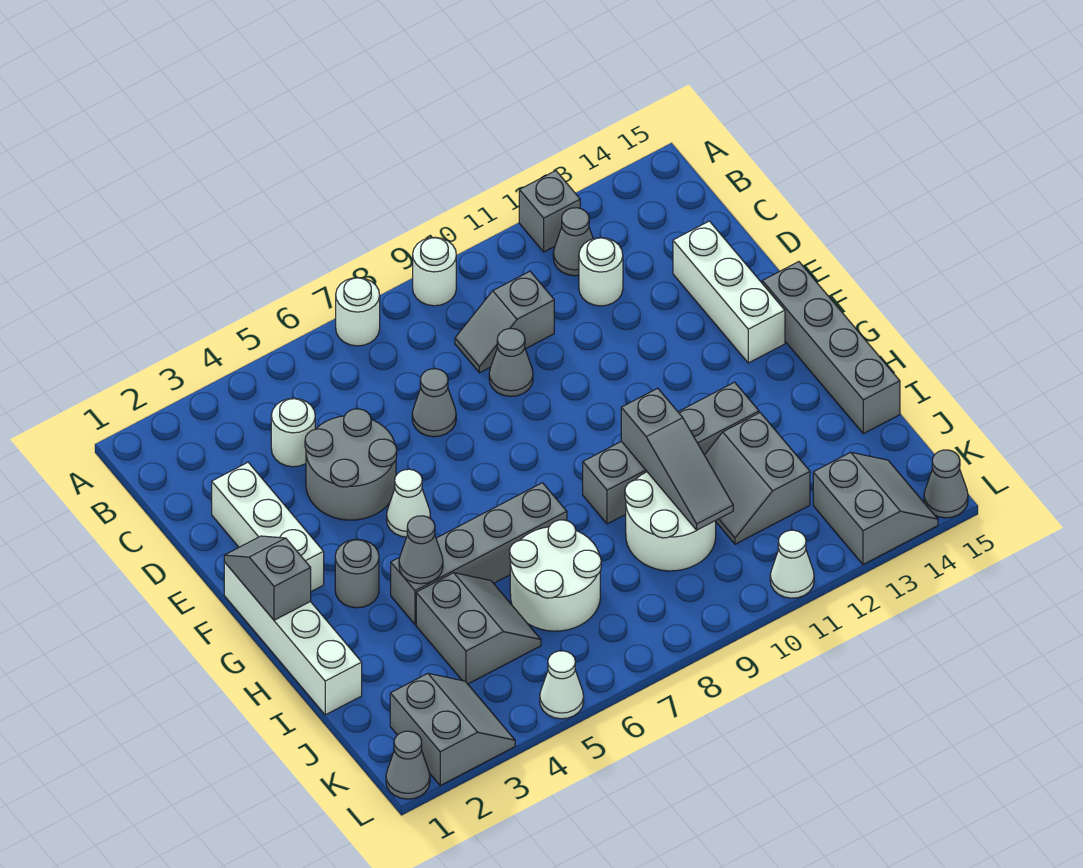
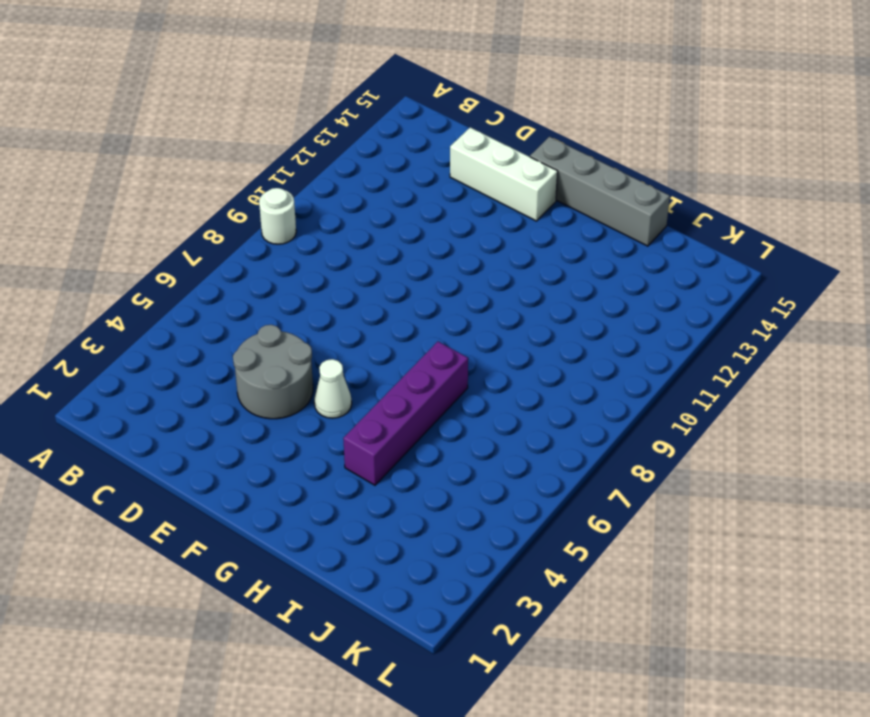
purple 1x4 brick [343,342,468,485] -> grey 1x4 brick [391,483,567,624]
none -> white 1x1 round brick [336,278,380,346]
none -> grey 1x1 brick [519,171,580,252]
none -> grey 1x1 cone [553,208,593,276]
none -> white 1x1 round brick [271,398,315,467]

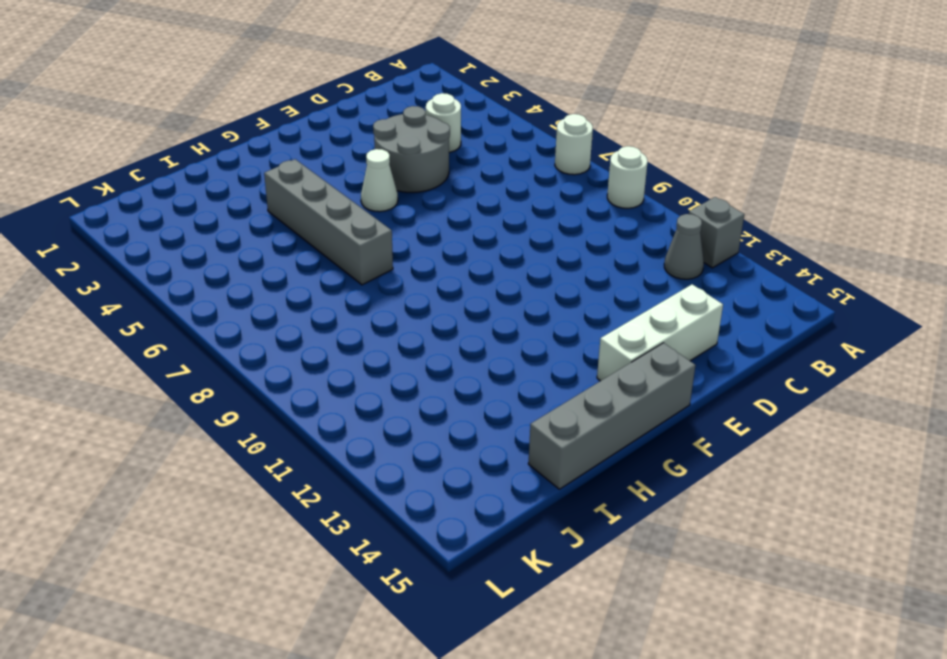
none -> grey 1x2 slope [455,271,554,373]
none -> white 1x1 round brick [579,238,623,306]
none -> white 1x3 brick [212,462,324,592]
none -> grey 1x1 cone [412,369,456,437]

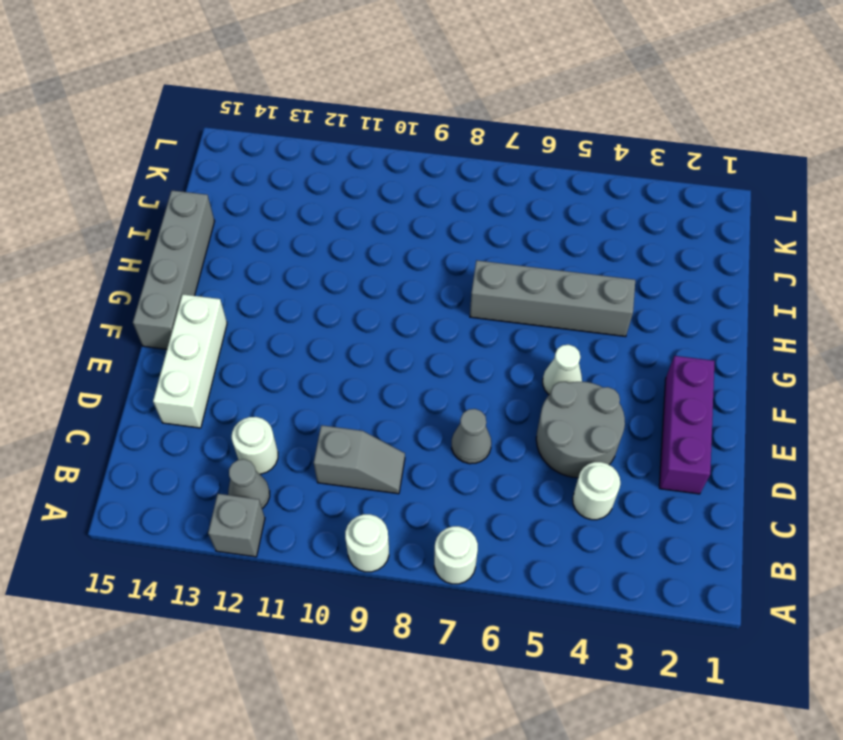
purple 1x3 brick [659,356,715,494] -> white 1x3 brick [212,462,324,592]
none -> grey 1x1 cone [489,329,533,396]
none -> white 1x4 brick [224,562,362,715]
none -> grey 1x1 round brick [335,539,379,608]
none -> grey 1x4 brick [583,382,759,524]

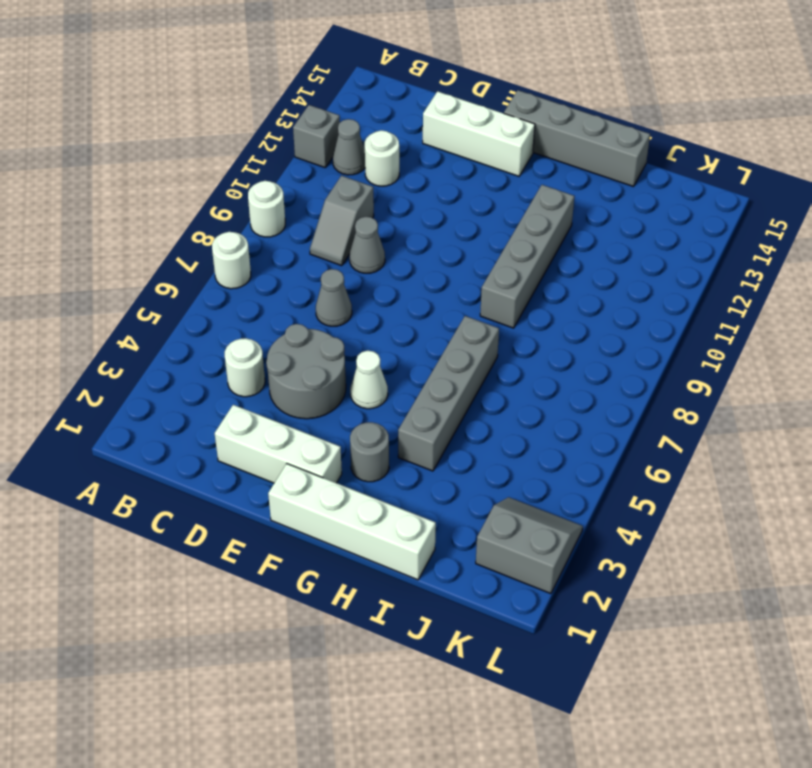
none -> grey 2x2 slope [416,573,541,684]
none -> white 2x2 round brick [510,520,601,631]
none -> white 2x2 round brick [625,472,716,571]
none -> grey 2x2 slope [705,413,810,544]

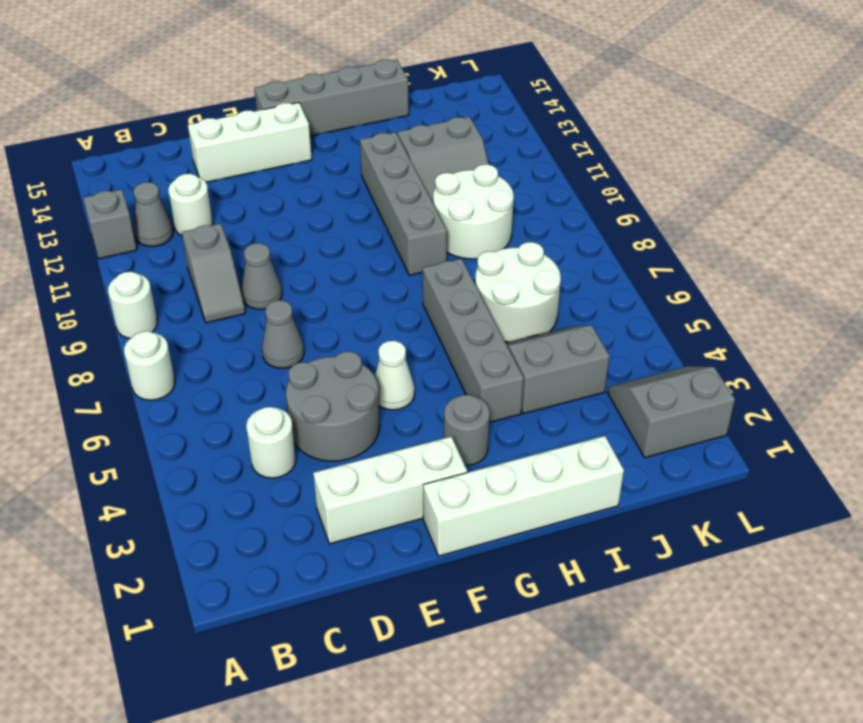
none -> grey 2x2 slope [813,452,938,565]
none -> grey 1x1 cone [386,731,430,799]
none -> white 1x1 cone [540,651,584,719]
none -> white 1x1 cone [770,530,814,598]

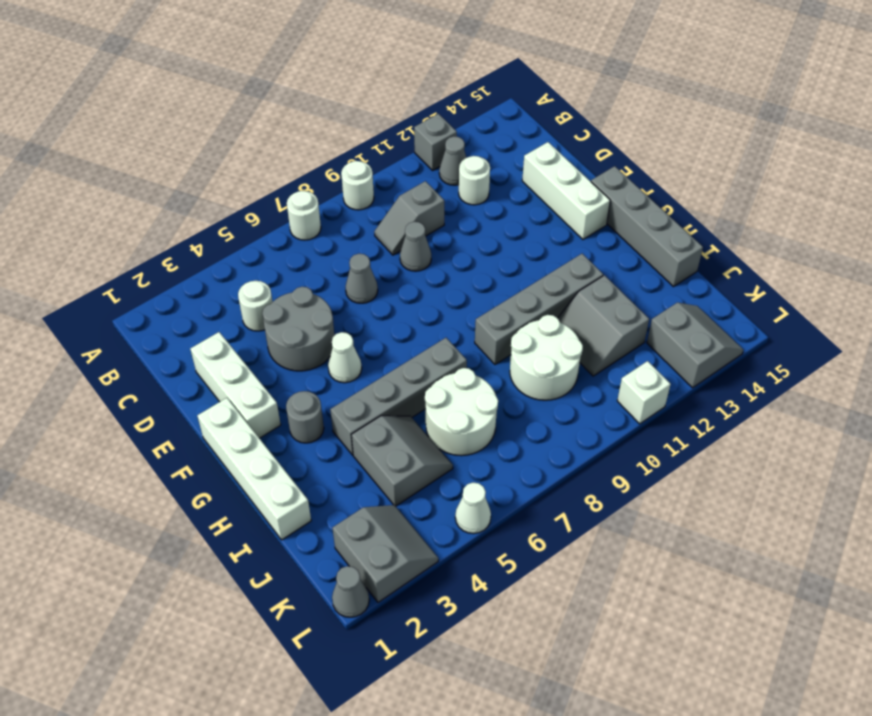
white 1x1 brick [617,361,671,424] -> white 1x1 cone [770,530,814,598]
none -> grey 1x1 cone [924,450,968,518]
none -> grey 1x2 slope [224,536,311,620]
none -> grey 1x1 cone [399,516,443,584]
none -> grey 1x3 slope [621,388,733,530]

